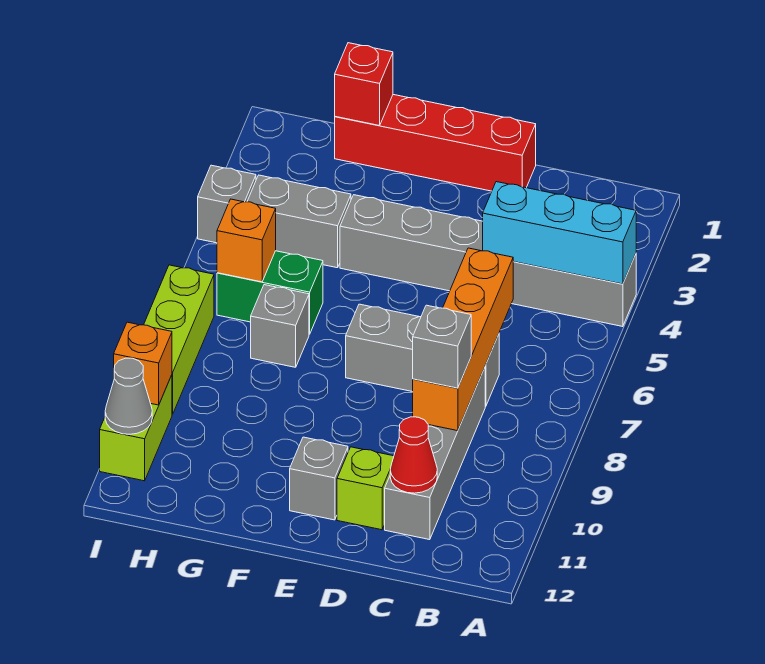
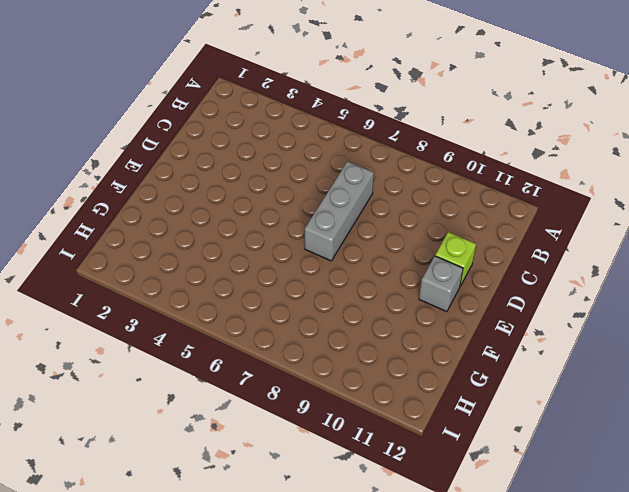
none -> grey 1x6 brick [340,195,636,327]
none -> grey 1x4 brick [385,368,485,540]
none -> red 1x4 brick [335,95,536,191]

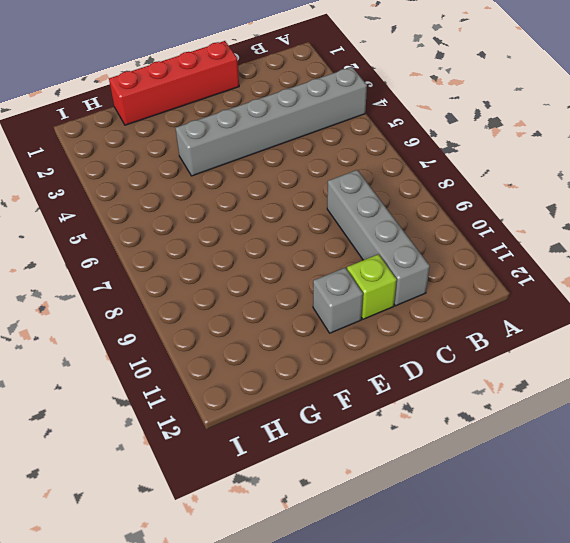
none -> grey 1x3 brick [346,304,499,407]
none -> grey 1x2 brick [247,175,351,268]
none -> green 1x2 brick [217,251,323,334]

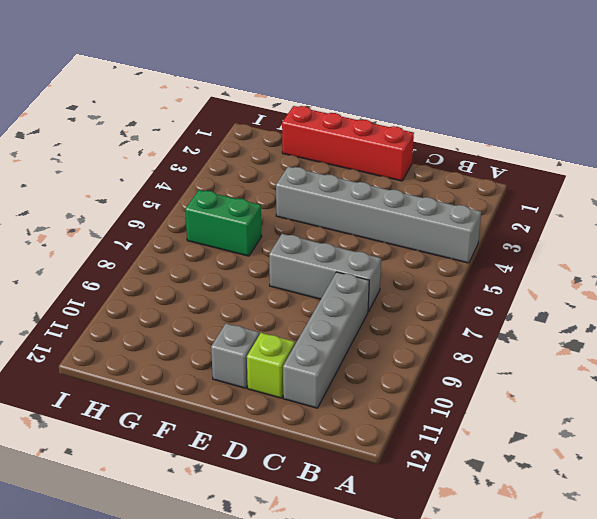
none -> grey 1x2 brick [247,175,351,268]
none -> grey 1x1 brick [251,285,309,367]
none -> grey 1x1 brick [198,165,256,243]

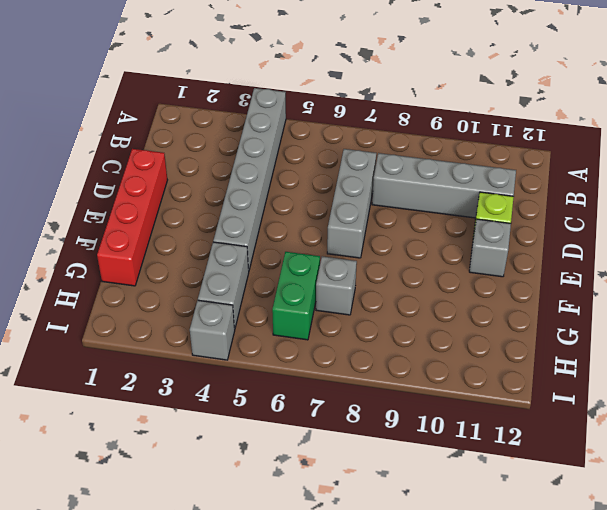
none -> lime 1x3 brick [144,265,214,414]
none -> lime 1x2 brick [100,375,172,481]
none -> cyan 1x3 brick [483,182,636,284]

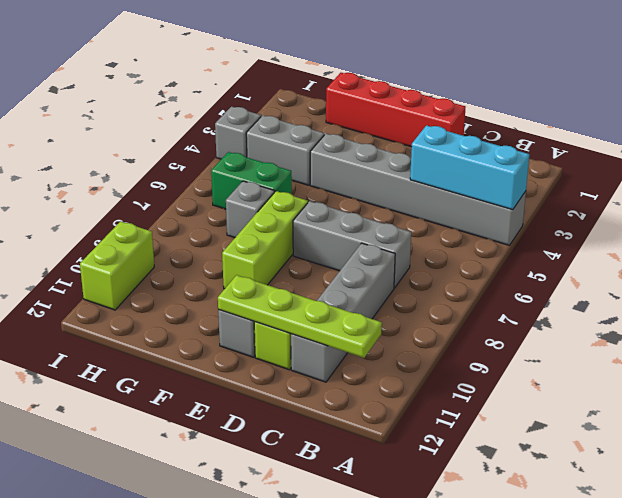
lime 1x4 plate [218,275,382,358] -> red 1x1 cone [390,417,437,493]
lime 1x3 brick [222,191,308,289] -> lime 1x3 brick moved to [144,265,214,414]
none -> orange 1x4 brick [413,248,513,431]
none -> red 1x1 brick [335,43,393,126]
none -> orange 1x1 brick [217,199,276,282]

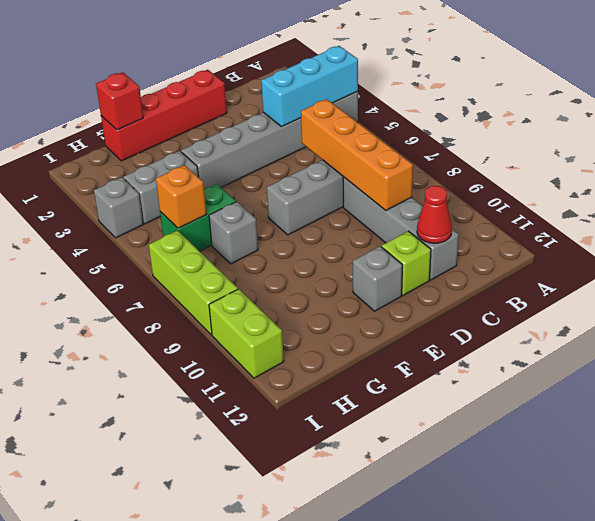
none -> orange 1x1 brick [114,322,172,405]
none -> grey 1x1 cone [105,358,152,434]
none -> grey 1x1 brick [413,305,471,388]

